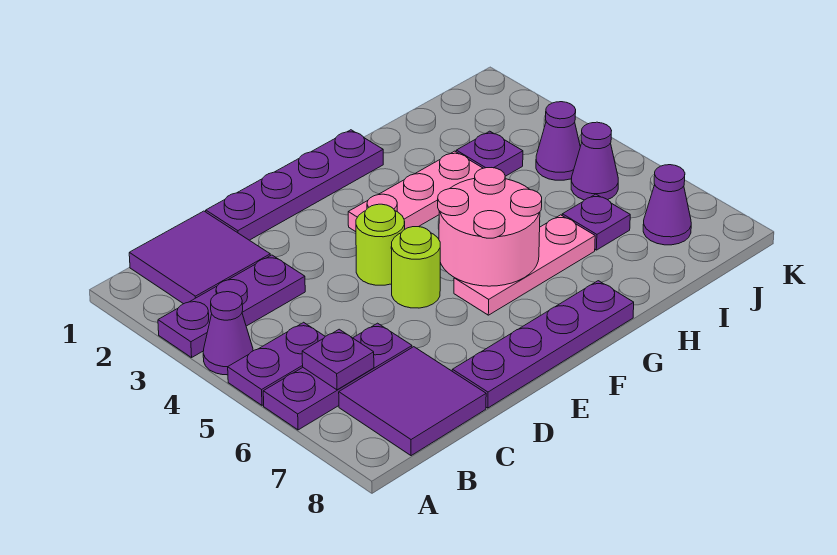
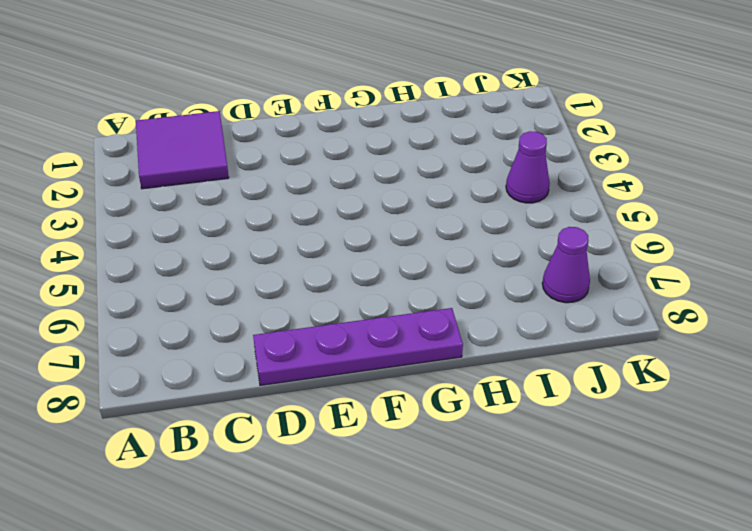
none -> purple 1x3 plate [158,255,305,358]
none -> purple 1x1 cone [203,292,253,375]
none -> purple 1x2 plate [228,322,325,405]

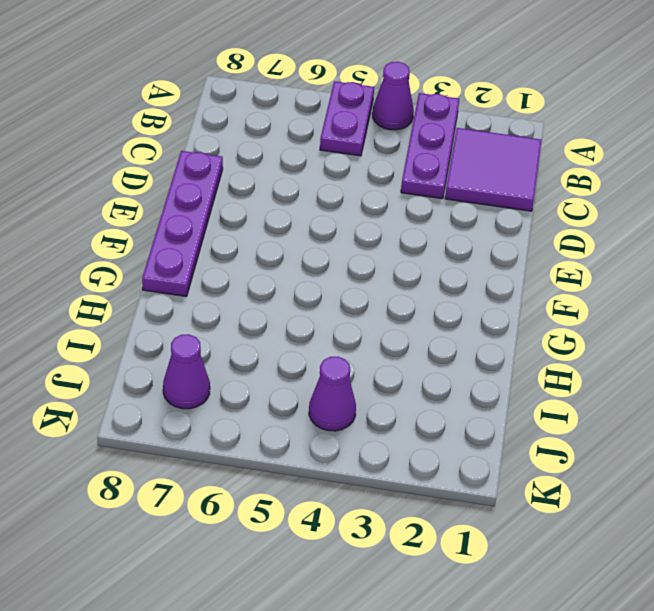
none -> purple 1x3 plate [263,323,412,430]
none -> purple 2x2 tile [339,347,486,456]
none -> purple 1x4 plate [206,130,383,240]

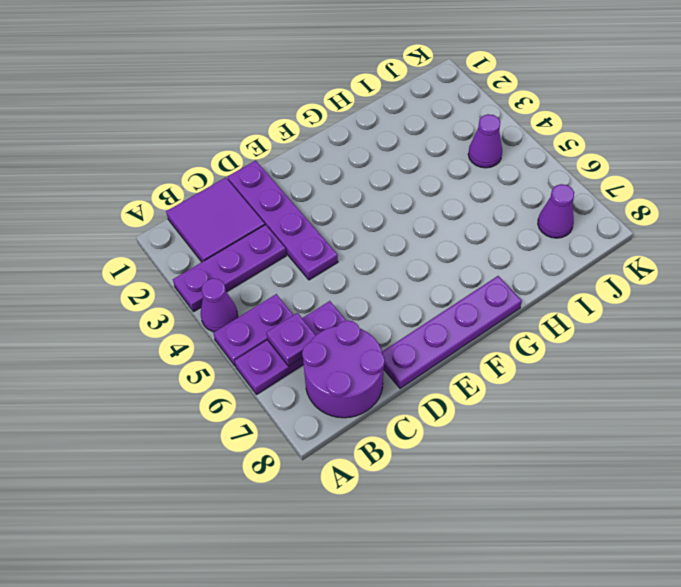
purple 2x2 round brick [302,321,385,418] -> purple 2x2 tile [339,347,486,456]
purple 1x4 plate [228,160,338,280] -> purple 1x4 plate turned to [206,130,383,240]
none -> lime 1x1 round brick [356,204,405,285]
none -> lime 1x1 round brick [391,227,440,308]
none -> pink 1x3 plate [348,151,483,232]

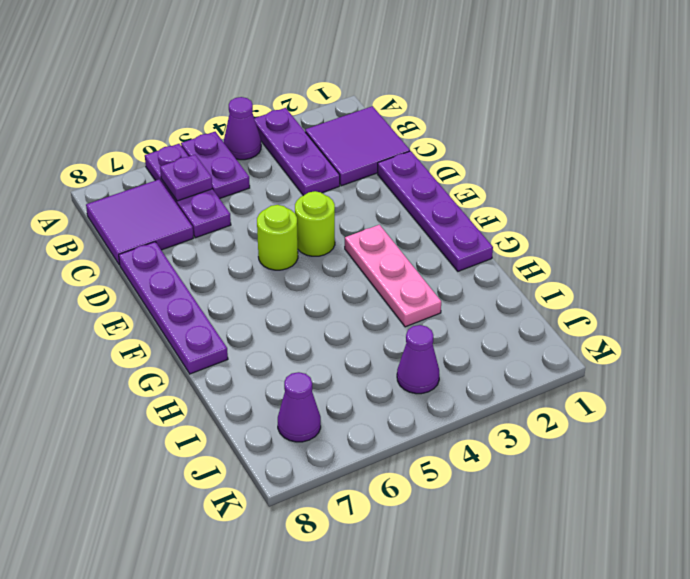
none -> pink 1x3 plate [454,215,595,315]
none -> purple 1x1 plate [456,131,523,176]
none -> purple 1x1 plate [562,194,630,250]

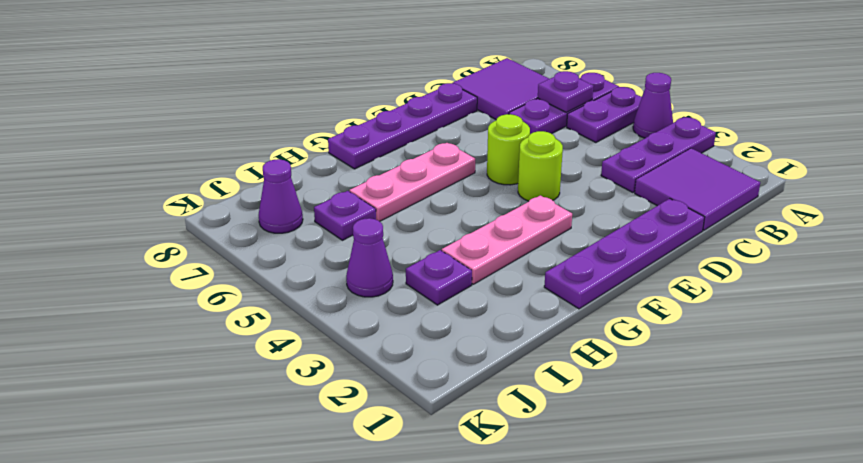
none -> purple 1x1 cone [571,122,618,200]
none -> pink 2x2 round brick [438,168,542,286]

